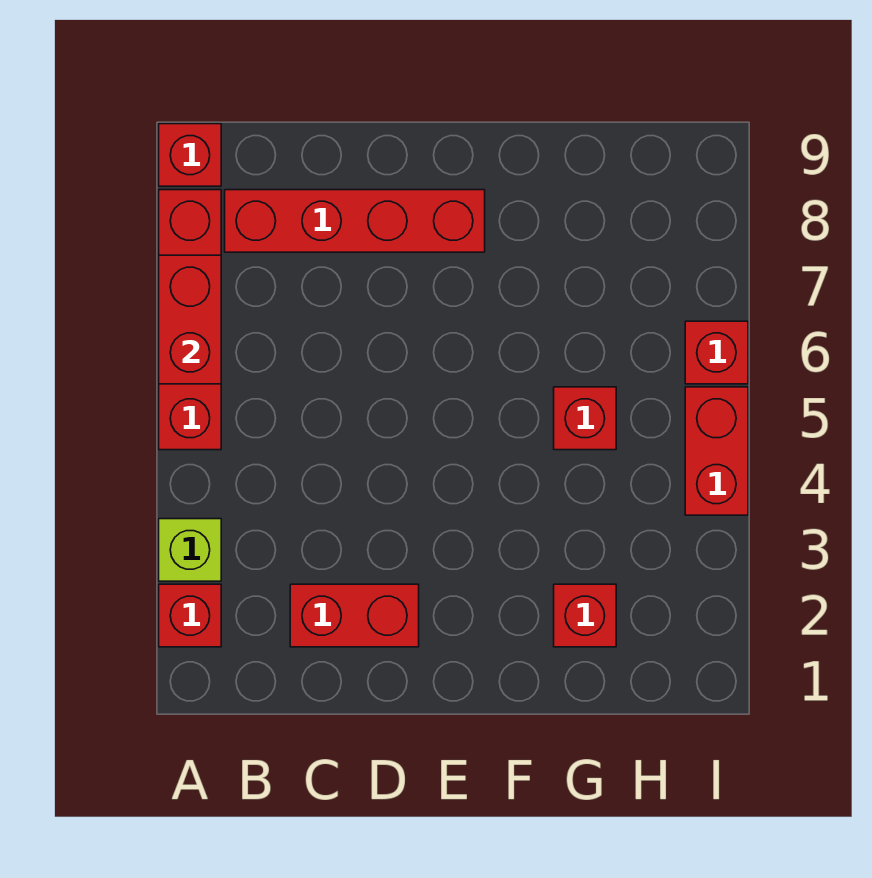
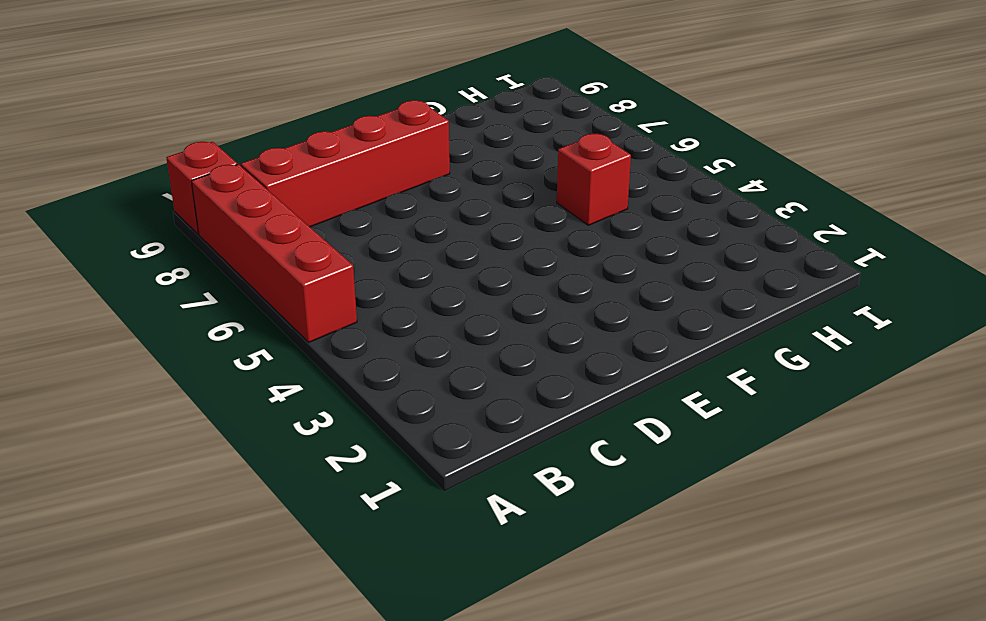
none -> red 1x1 brick [159,584,221,647]
none -> lime 1x1 brick [159,519,221,581]

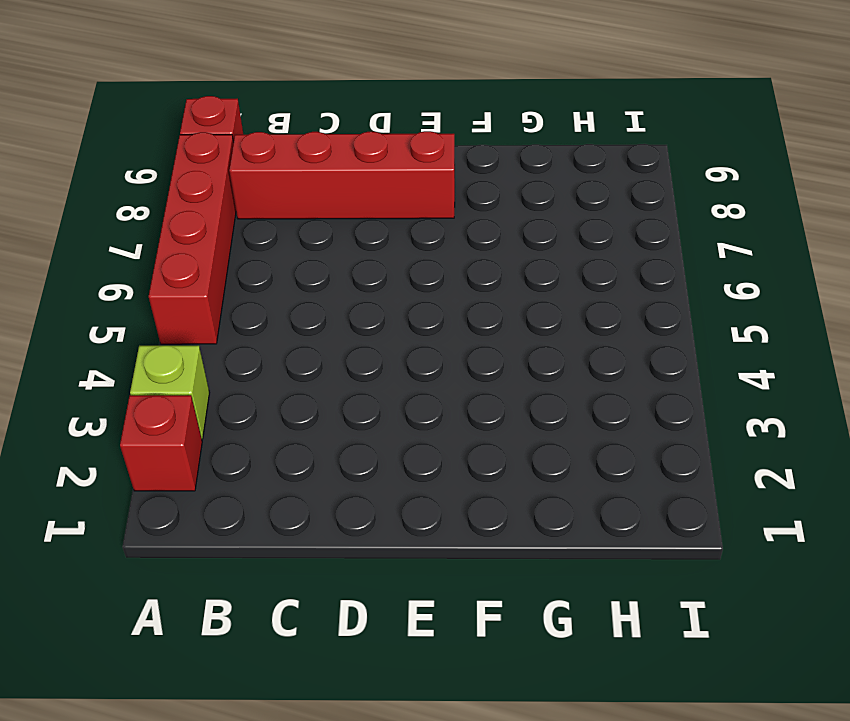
none -> red 1x2 brick [290,584,419,647]
none -> red 1x1 brick [554,584,616,647]

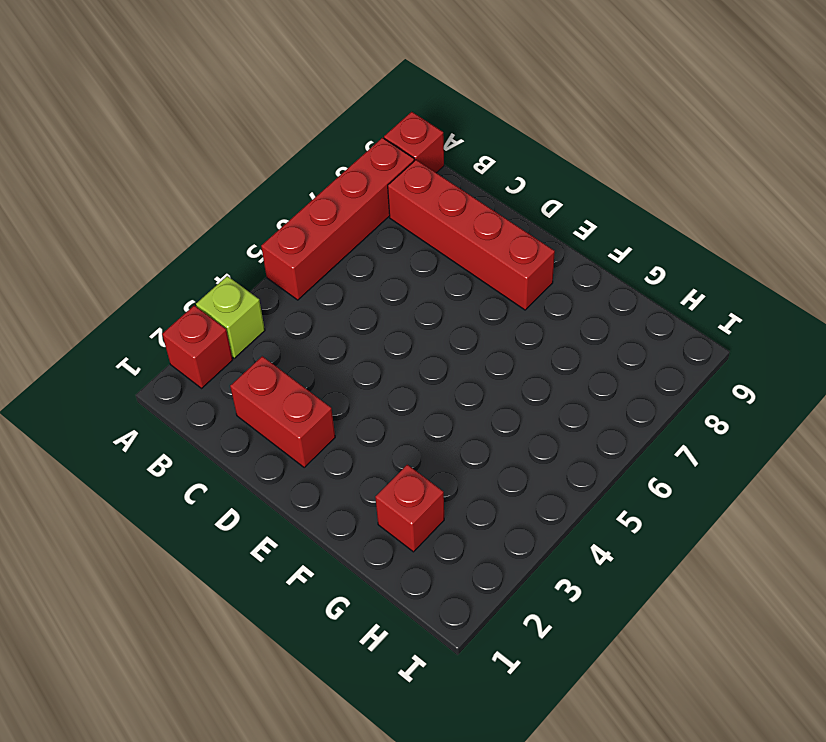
none -> red 1x1 brick [554,387,616,450]
none -> red 1x2 brick [685,387,748,515]

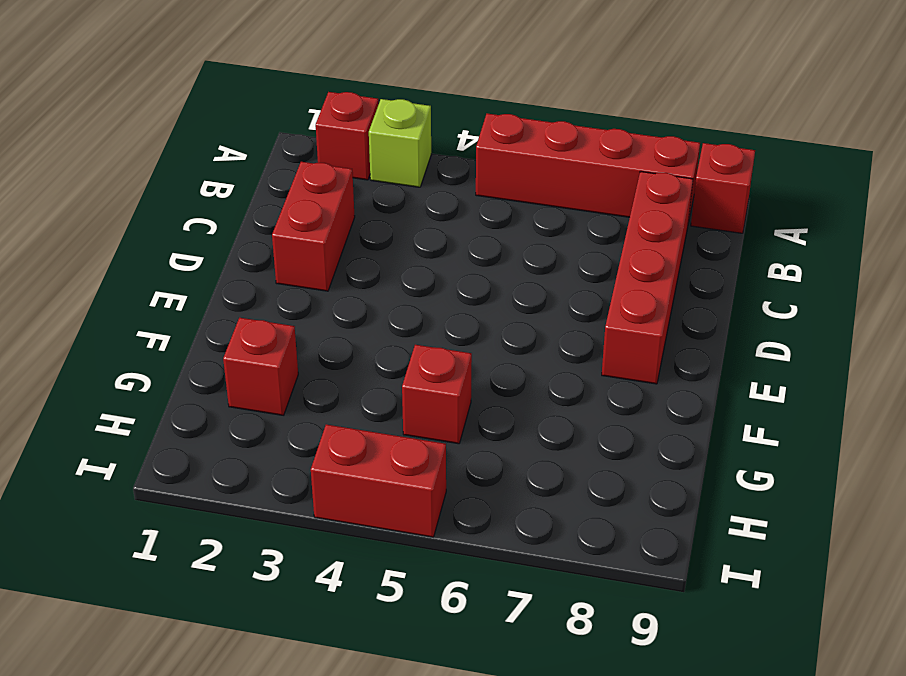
none -> red 1x1 brick [685,321,748,384]
none -> red 1x2 brick [159,255,221,384]

